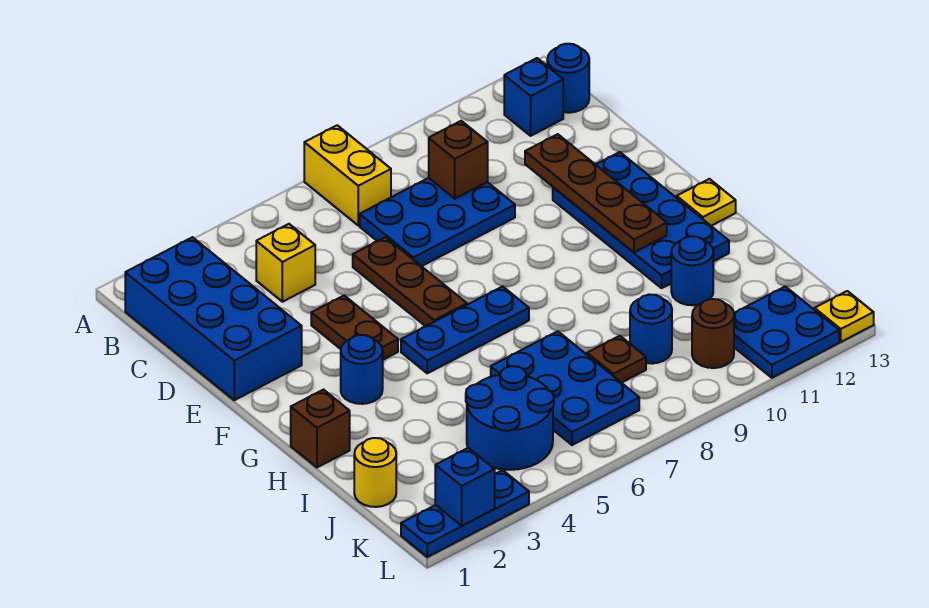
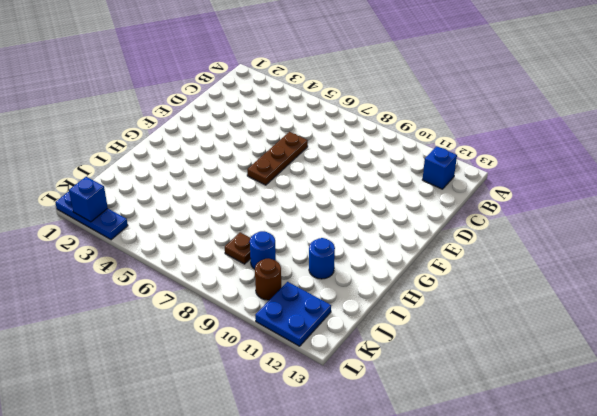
none -> yellow 1x2 brick [304,125,391,225]
none -> blue 2x4 brick [125,237,302,400]
none -> blue 1x1 round brick [547,44,589,113]

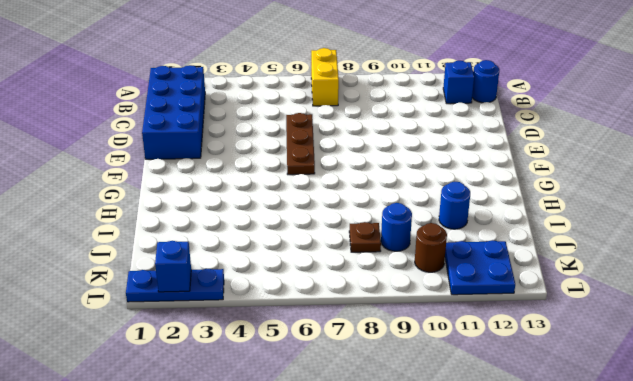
none -> yellow 1x1 brick [256,224,315,302]
none -> blue 2x3 plate [360,178,515,266]
none -> brown 1x2 plate [311,296,398,360]

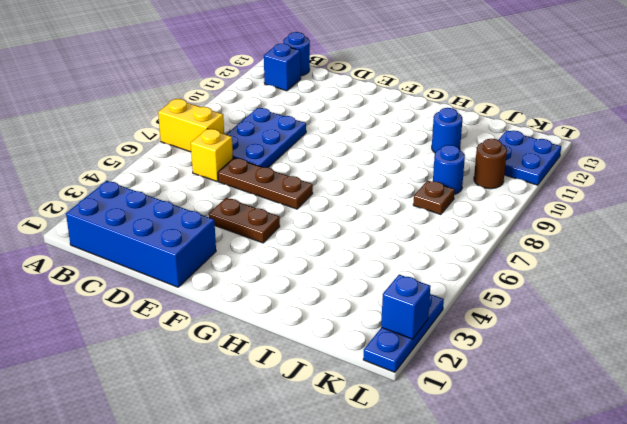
yellow 1x1 brick [191,129,233,181] -> yellow 1x1 brick moved to [256,224,315,302]
none -> blue 2x4 plate [553,152,729,288]
none -> blue 1x1 round brick [341,335,383,404]
none -> blue 1x3 plate [401,286,529,373]

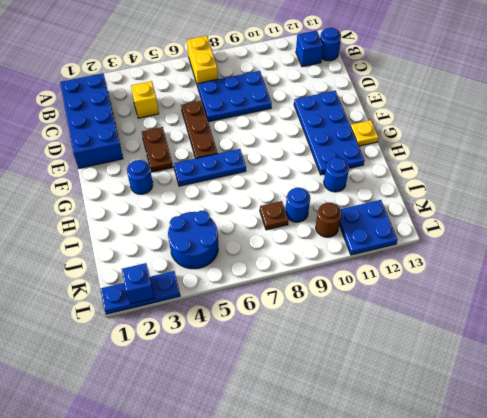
none -> brown 1x1 brick [291,390,350,467]
none -> blue 2x3 plate [491,331,639,445]
none -> yellow 1x1 round brick [354,438,396,507]

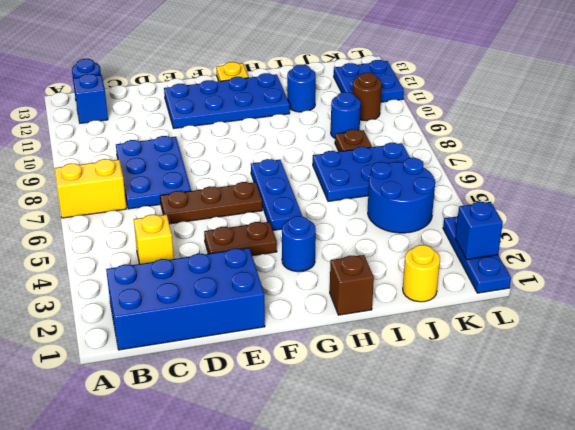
none -> yellow 1x1 plate [815,291,874,342]
none -> brown 1x1 brick [429,121,488,199]
none -> brown 1x4 plate [525,134,667,252]

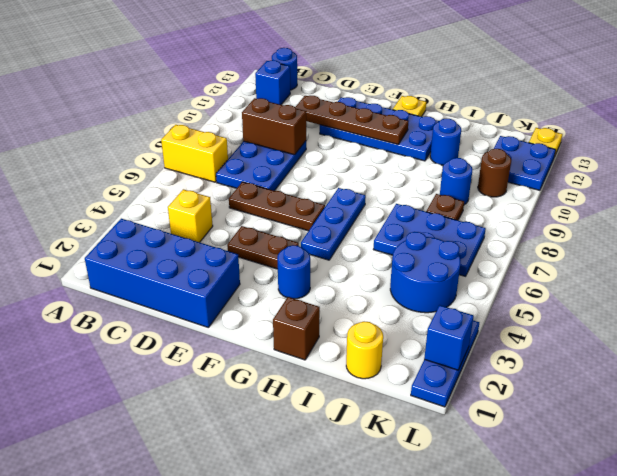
brown 1x2 brick [242,98,306,155] -> brown 1x1 brick [429,121,488,199]

